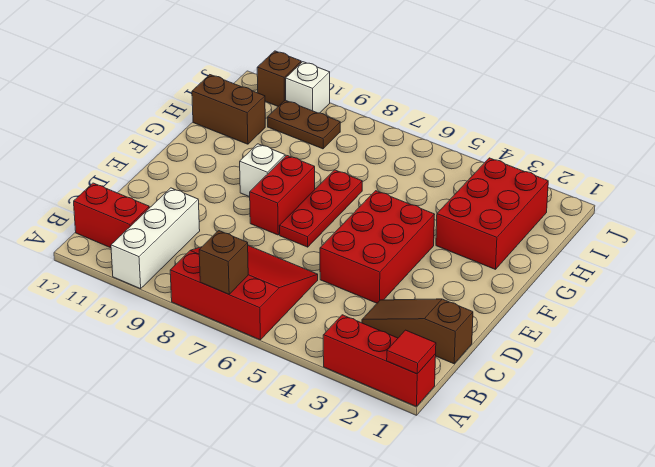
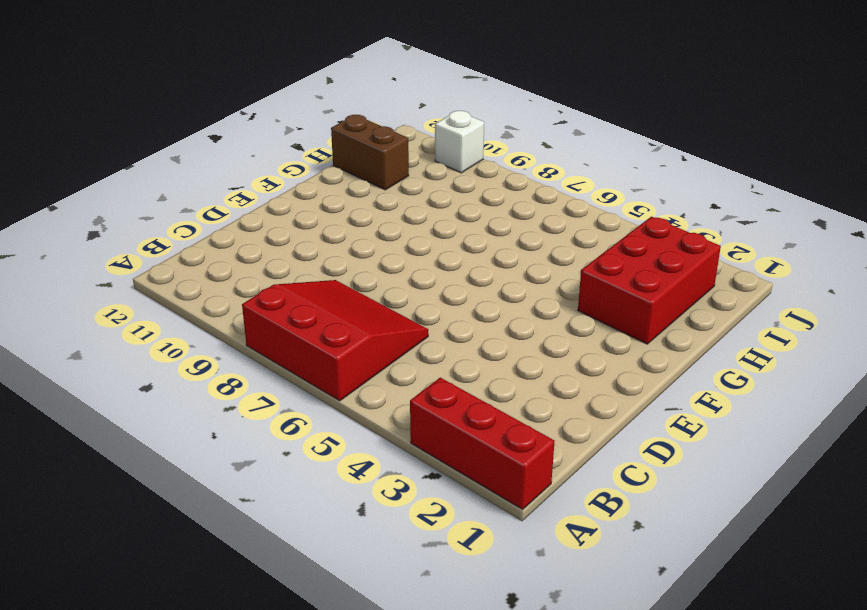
none -> white 1x3 brick [111,188,200,289]
none -> red 1x2 brick [74,183,149,248]
none -> brown 1x3 slope [362,299,473,364]

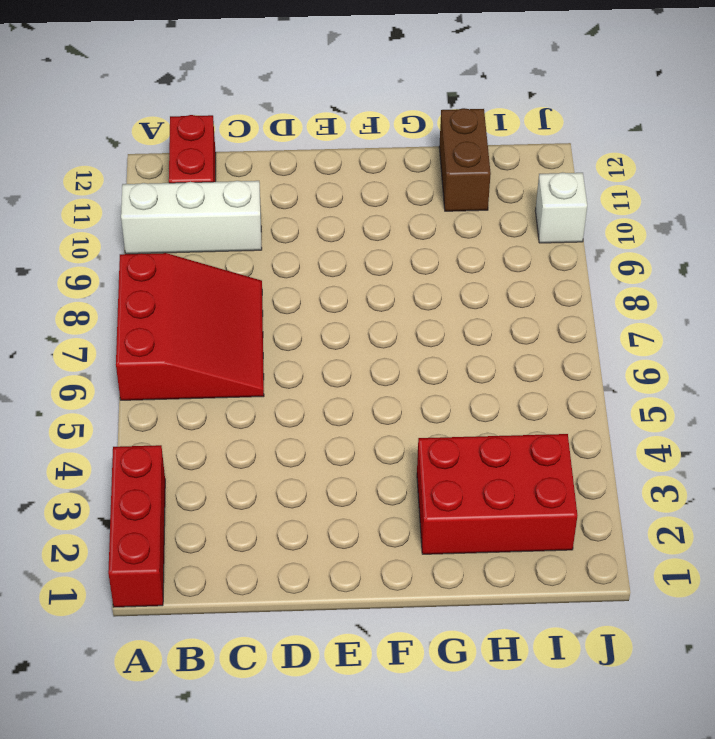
none -> brown 1x3 slope [362,299,473,364]
none -> red 2x3 brick [320,191,435,303]
none -> red 1x3 plate [279,170,362,247]

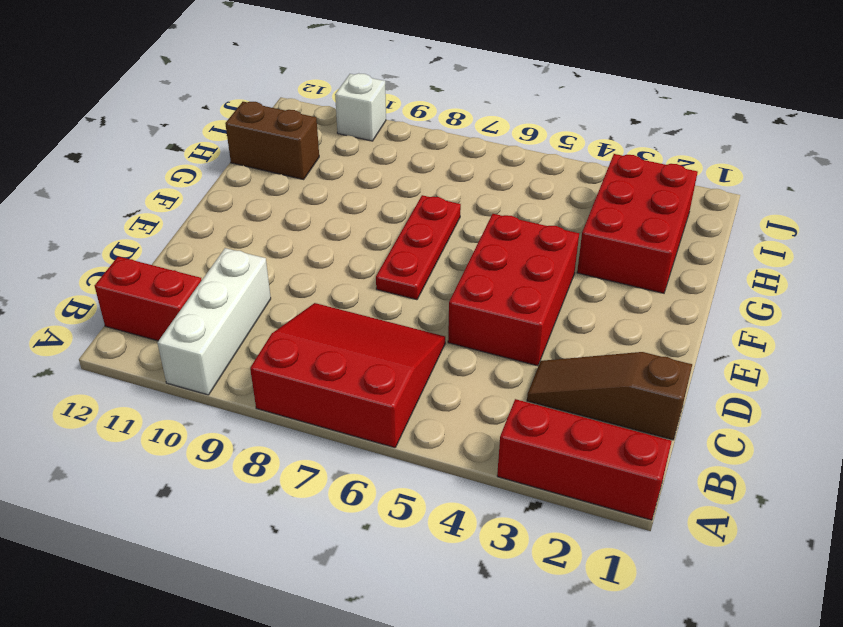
none -> red 1x2 brick [250,155,315,235]
none -> white 1x1 brick [240,144,285,197]
none -> brown 1x2 plate [268,100,340,149]

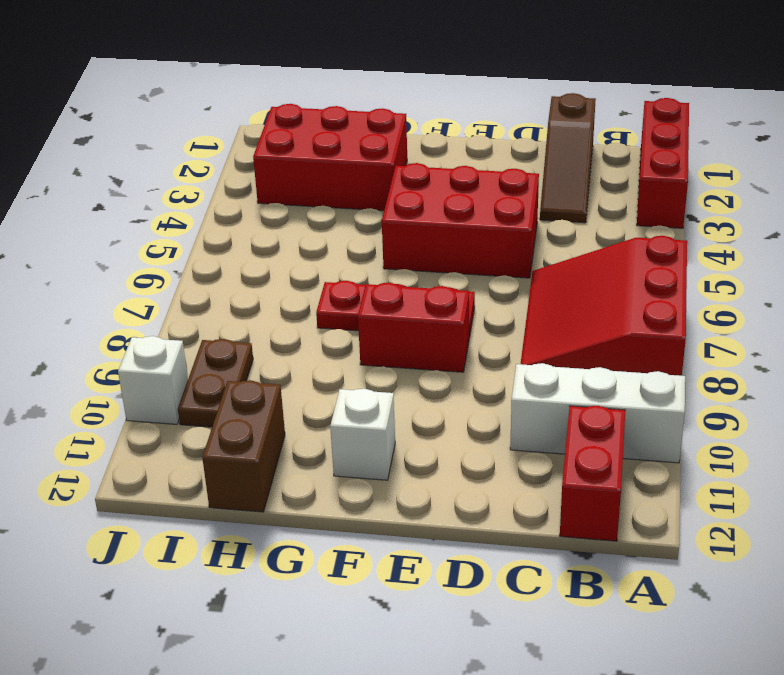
white 1x1 brick [330,389,395,480] -> white 1x1 brick moved to [240,144,285,197]
none -> brown 1x1 brick [257,51,301,106]
none -> red 1x1 tile [387,330,436,374]
none -> brown 1x1 brick [199,231,248,294]

